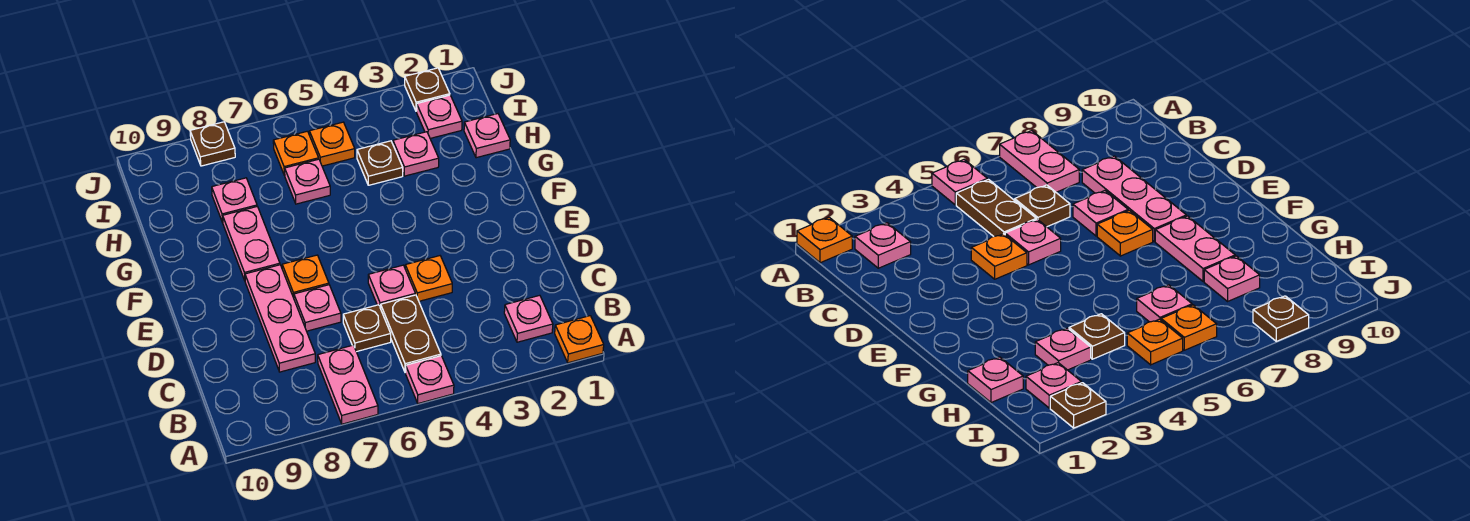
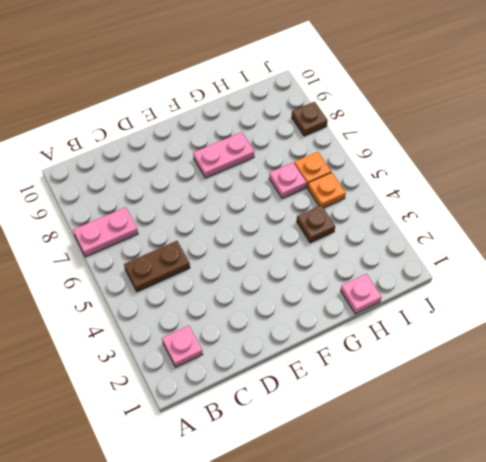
none -> orange 1x1 plate [555,316,604,363]
none -> pink 1x1 plate [406,356,454,403]
none -> brown 1x1 plate [343,305,391,352]

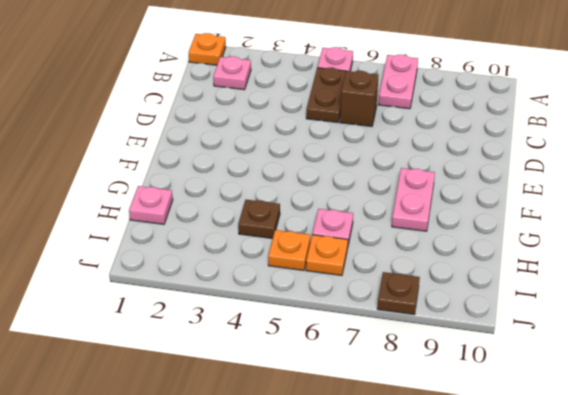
brown 1x1 brick [340,71,378,127] -> brown 1x1 plate [343,305,391,352]
none -> pink 1x3 plate [245,265,315,372]
none -> orange 1x1 plate [405,256,452,301]
none -> pink 1x1 plate [368,265,415,308]

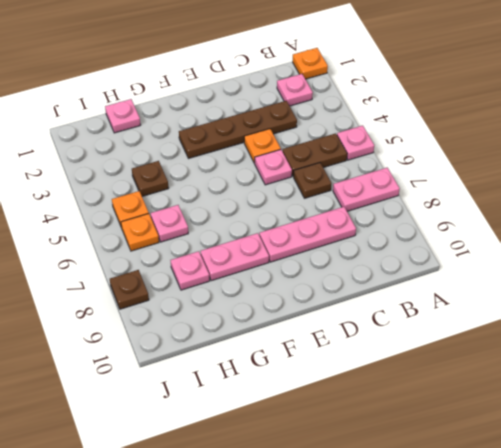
brown 1x4 plate [179,101,297,158] -> none
none -> pink 1x1 plate [294,285,341,331]
none -> orange 1x1 plate [282,255,329,298]
none -> pink 1x1 plate [393,132,439,176]

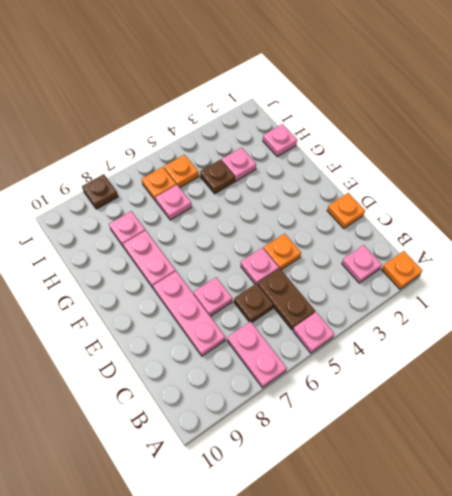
orange 1x1 plate [327,193,365,229] -> orange 1x1 plate moved to [282,255,329,298]
none -> pink 1x1 plate [417,95,462,138]
none -> brown 1x1 plate [405,68,450,111]

